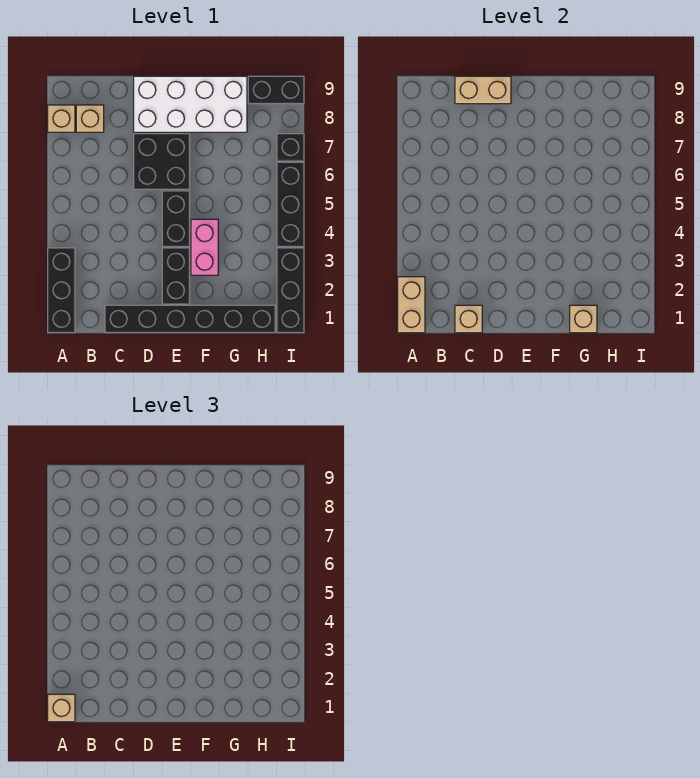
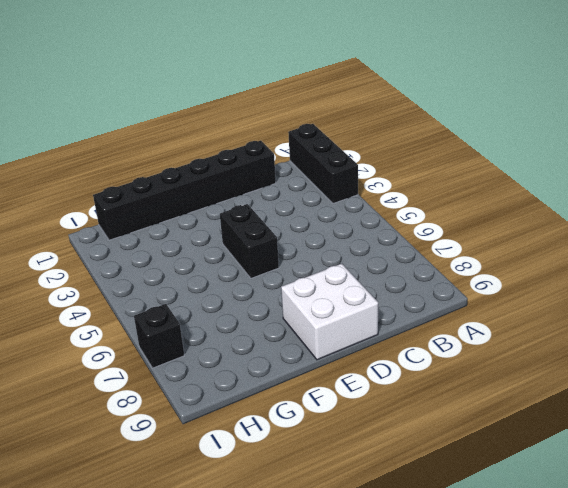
white 2x2 brick [281,264,378,360] -> white 2x4 brick [134,76,247,132]
none -> tan 1x1 brick [48,105,75,132]
none -> tan 1x1 brick [76,105,104,132]
none -> black 2x2 brick [134,134,190,189]

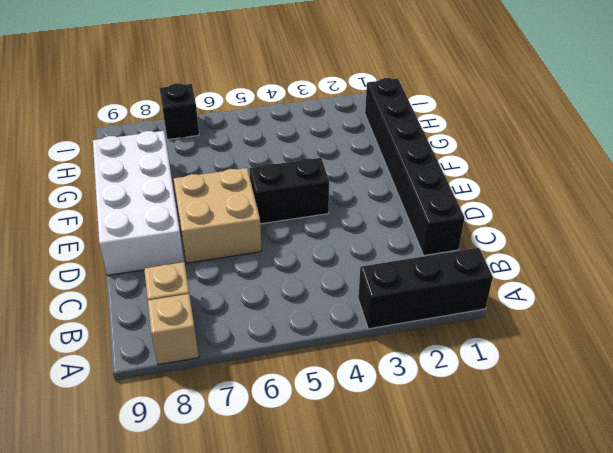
tan 2x2 brick [174,168,262,263] -> black 2x2 brick [134,134,190,189]
none -> black 1x2 brick [162,248,190,304]
none -> pink 1x2 brick [191,219,218,275]
none -> black 1x2 brick [248,76,304,104]

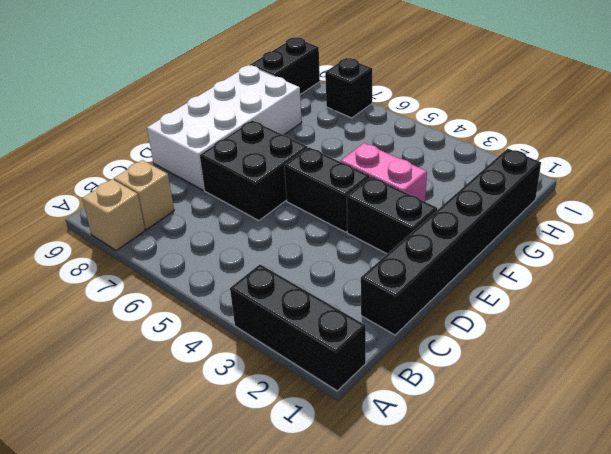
none -> black 1x3 brick [277,248,304,333]
none -> black 1x3 brick [277,162,304,247]
none -> tan 1x2 brick [398,277,425,333]

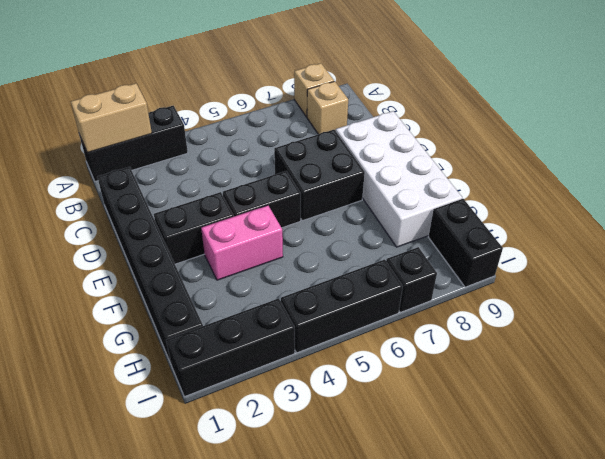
none -> tan 1x1 brick [455,305,482,333]
none -> tan 1x2 brick [455,76,511,104]
none -> tan 1x1 brick [570,305,597,333]

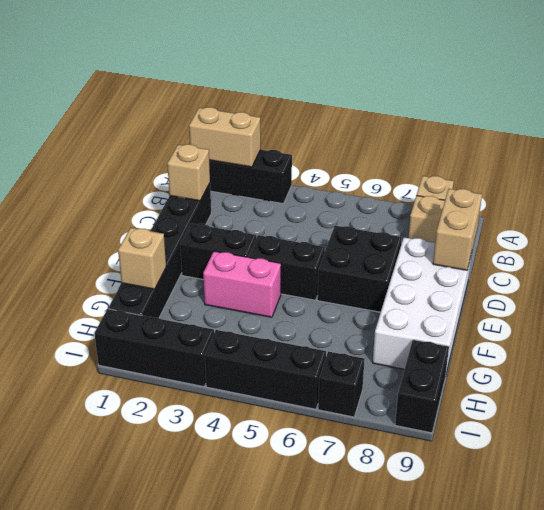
none -> tan 1x1 brick [48,694,75,722]

